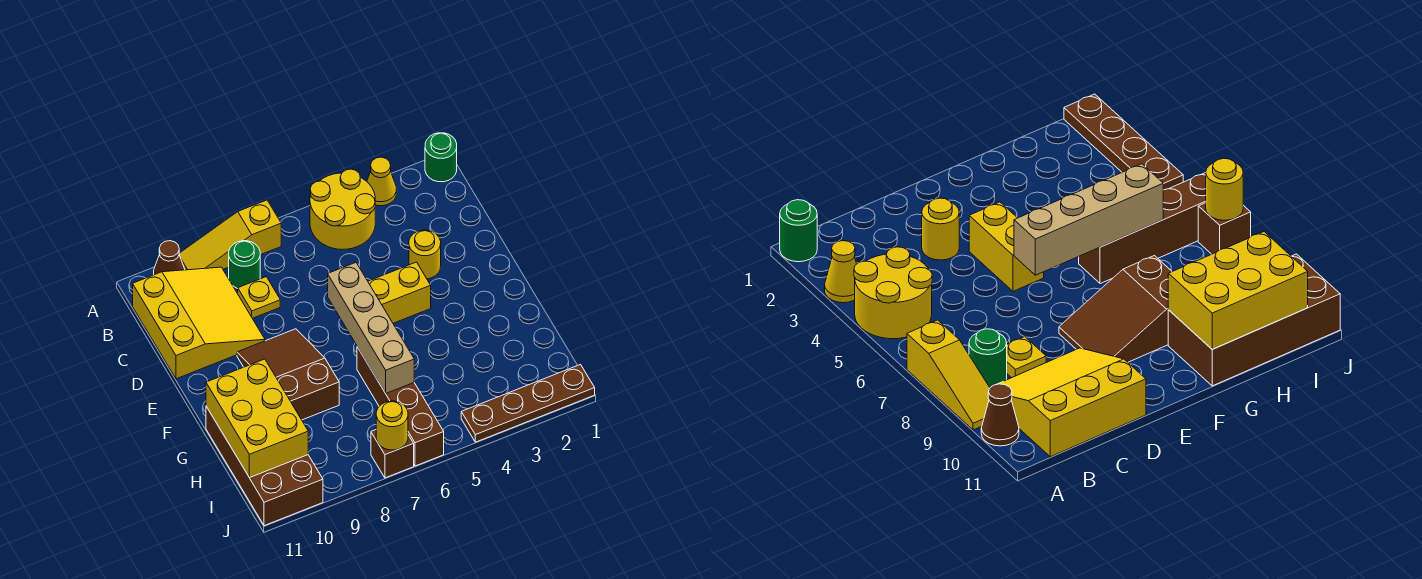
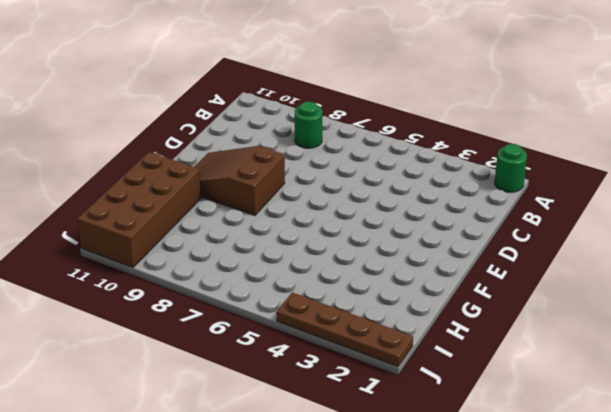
brown 2x3 slope [194,146,285,215] -> brown 2x3 slope turned to [237,329,339,420]
none -> yellow 1x1 cone [367,157,396,206]
none -> yellow 2x2 round brick [310,169,375,250]
none -> yellow 1x3 slope [179,200,281,270]

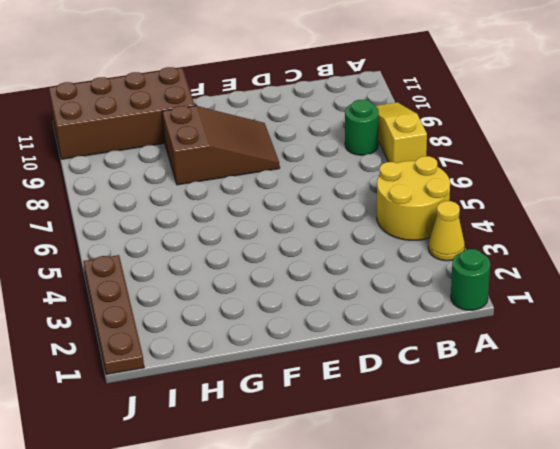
none -> brown 1x1 cone [154,241,185,275]
none -> yellow 3x3 slope [133,267,265,379]
none -> yellow 1x1 plate [238,277,280,318]

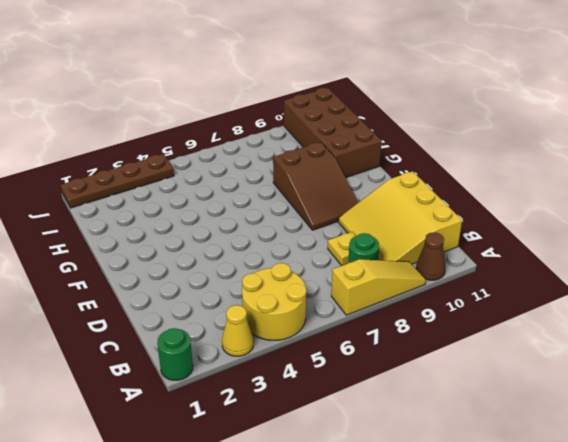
none -> yellow 1x1 round brick [409,230,441,279]
none -> yellow 1x2 brick [368,262,431,323]
none -> brown 1x4 brick [357,347,444,466]

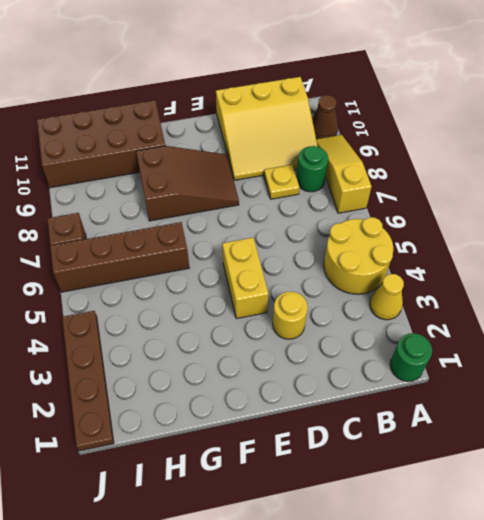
none -> tan 1x4 brick [328,263,414,393]
none -> yellow 2x3 brick [206,359,308,478]
none -> yellow 1x1 round brick [376,401,408,450]

